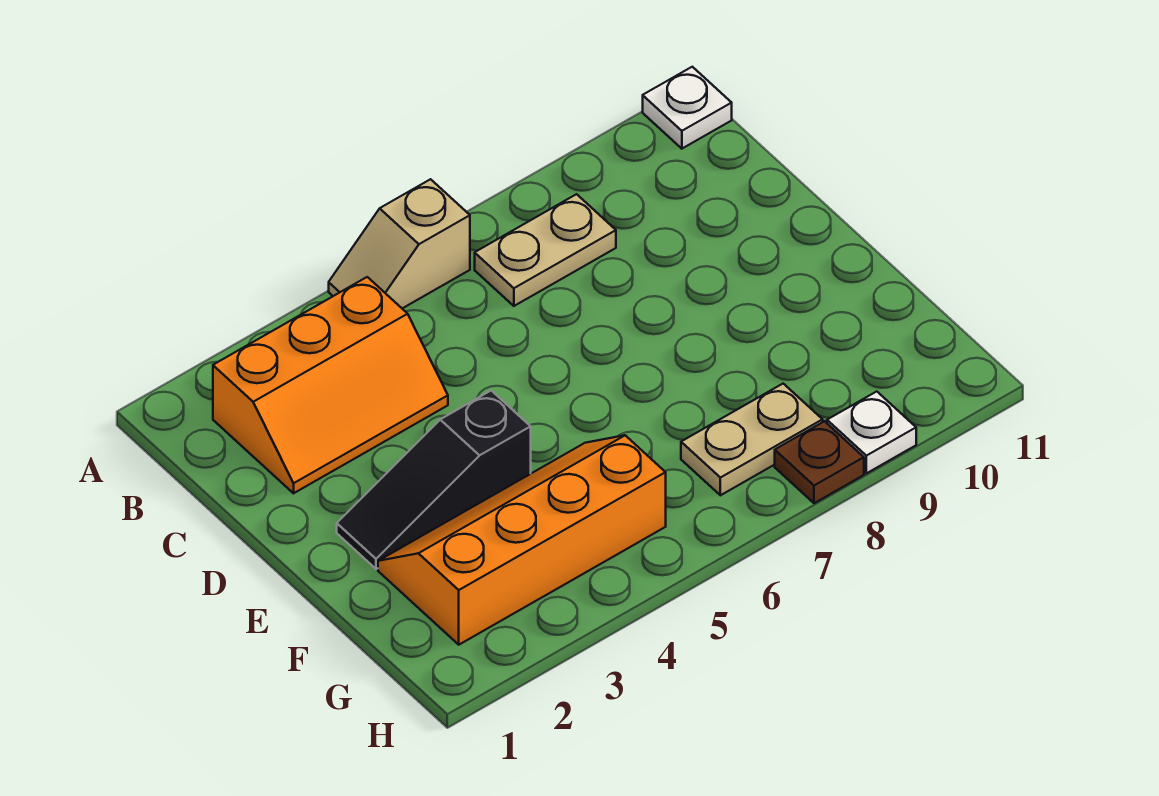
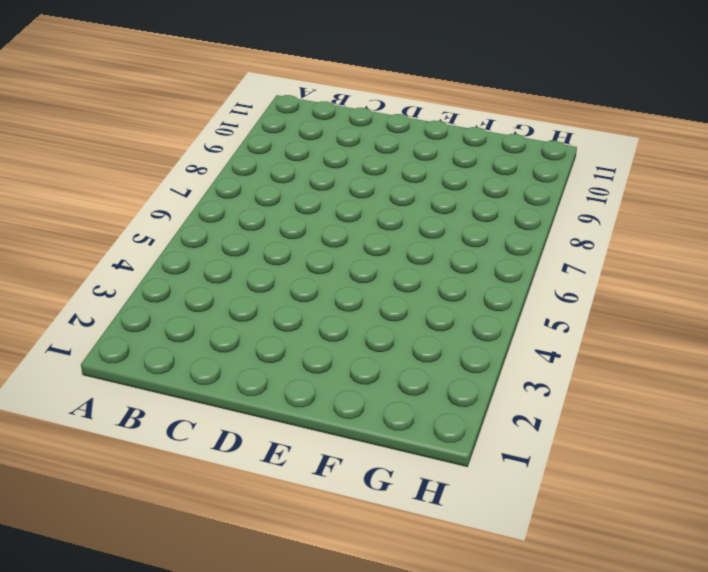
none -> tan 1x2 slope [329,179,470,308]
none -> white 1x1 plate [643,67,732,149]

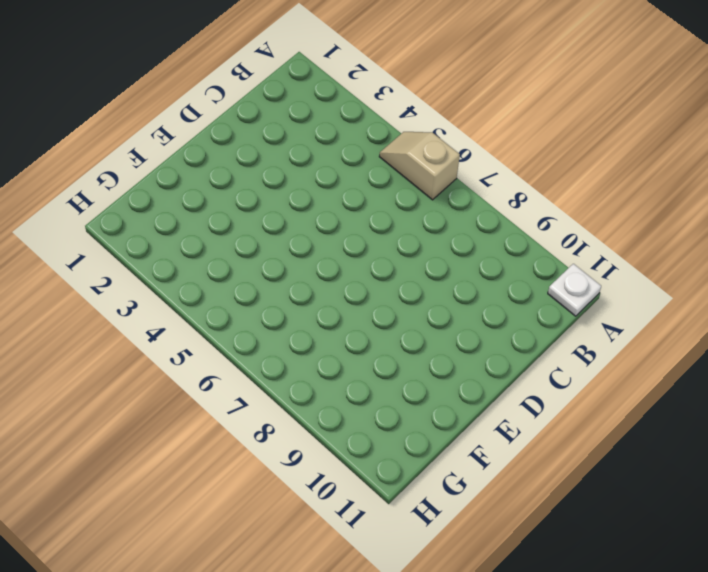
none -> orange 2x3 slope [213,277,448,493]
none -> tan 1x2 plate [475,194,616,306]

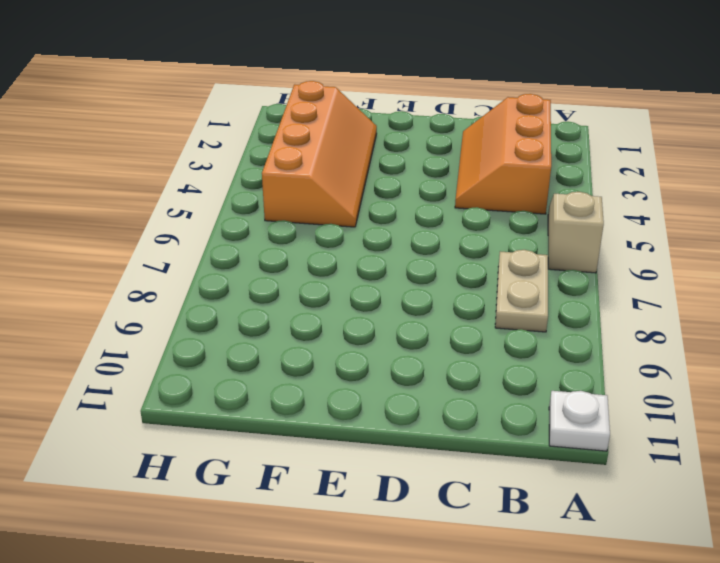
none -> black 1x3 slope [337,391,531,569]
none -> tan 1x2 plate [681,384,823,495]

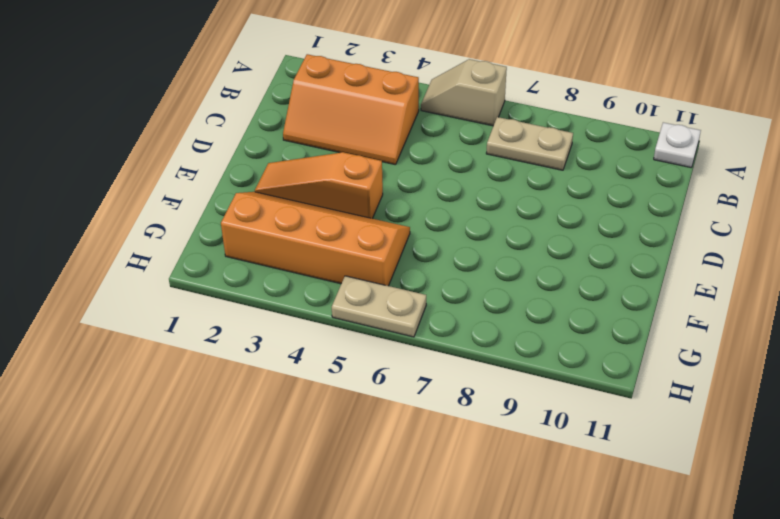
orange 1x3 slope [255,152,383,219] -> black 1x3 slope [337,391,531,569]
tan 1x2 plate [332,276,426,337] -> tan 1x2 plate moved to [681,384,823,495]
none -> brown 1x1 plate [775,421,864,503]
none -> white 1x1 plate [827,392,916,473]

